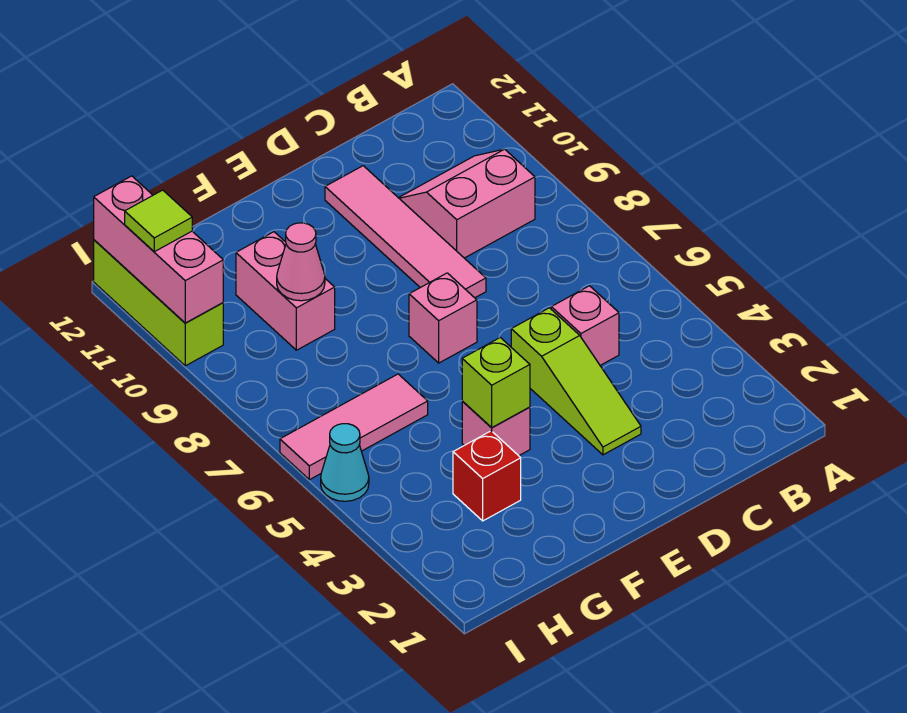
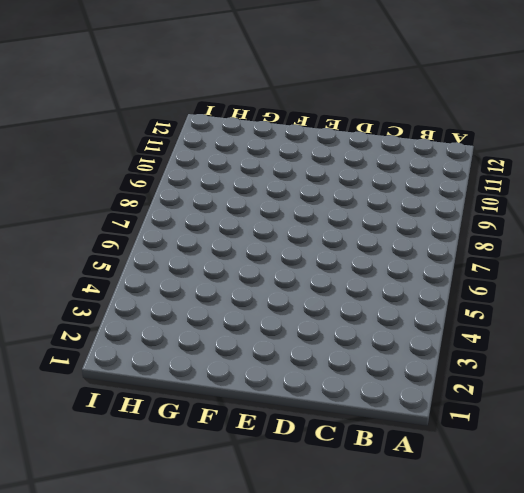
none -> pink 2x2 slope [399,149,535,258]
none -> pink 1x1 brick [551,286,619,365]
none -> lime 1x3 slope [511,308,641,455]

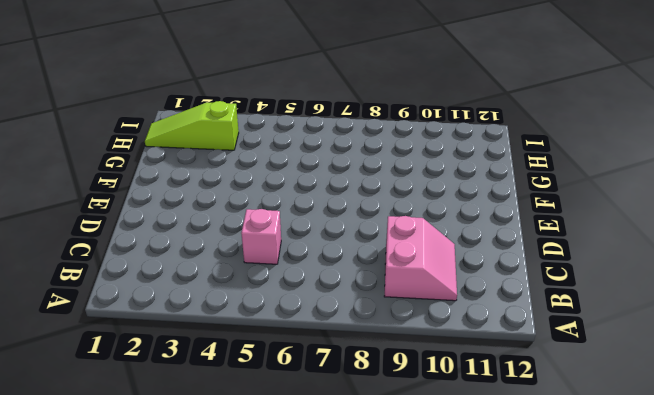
lime 1x3 slope [145,101,239,150] -> lime 1x3 slope moved to [511,308,641,455]
none -> pink 1x4 tile [325,166,486,298]
none -> pink 1x1 brick [409,273,477,363]
none -> pink 1x1 brick [462,401,530,456]

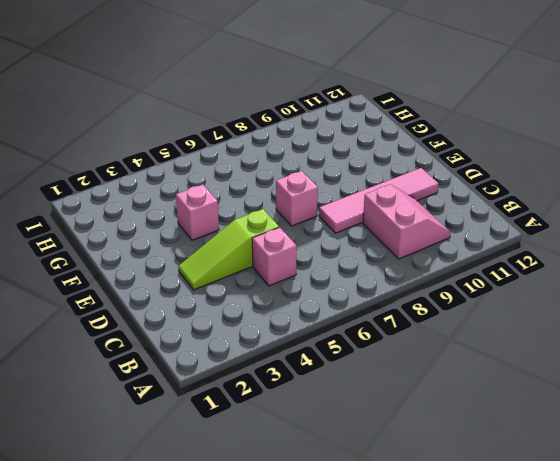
none -> red 1x1 brick [453,431,521,521]
none -> pink 1x3 tile [280,374,428,480]
none -> pink 1x2 brick [236,232,335,350]

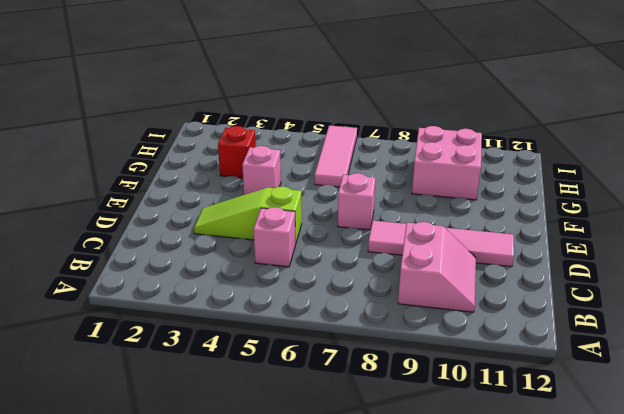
pink 2x2 brick [412,126,482,200] -> pink 1x2 brick [236,232,335,350]
none -> cyan 1x1 cone [321,424,369,501]
none -> lime 1x3 brick [94,240,223,366]
none -> lime 1x1 brick [462,338,530,428]

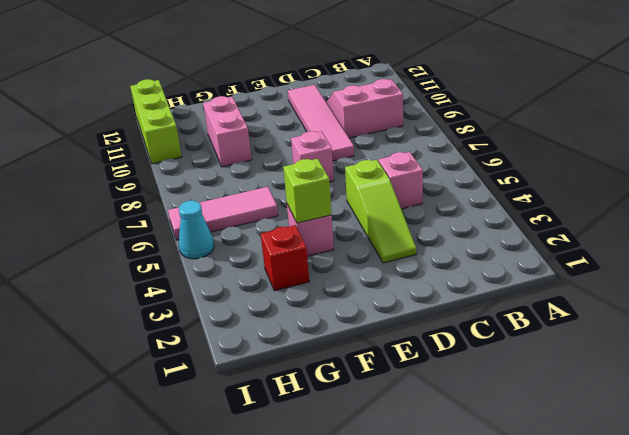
none -> pink 1x1 cone [277,223,325,301]
none -> pink 1x3 brick [94,176,223,323]
none -> lime 1x1 tile [125,190,192,252]

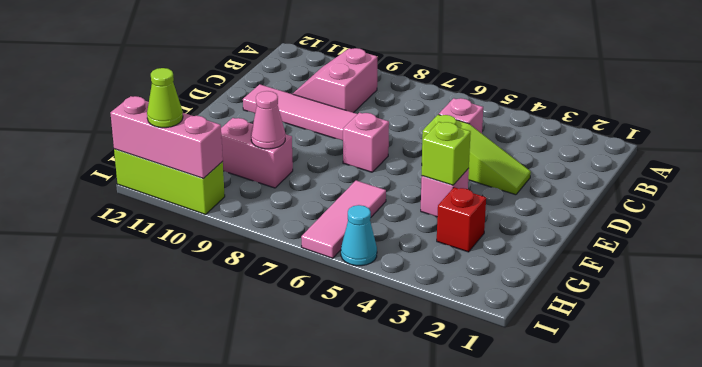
lime 1x1 cone [147,68,183,128] -> lime 1x1 tile [125,190,192,252]

